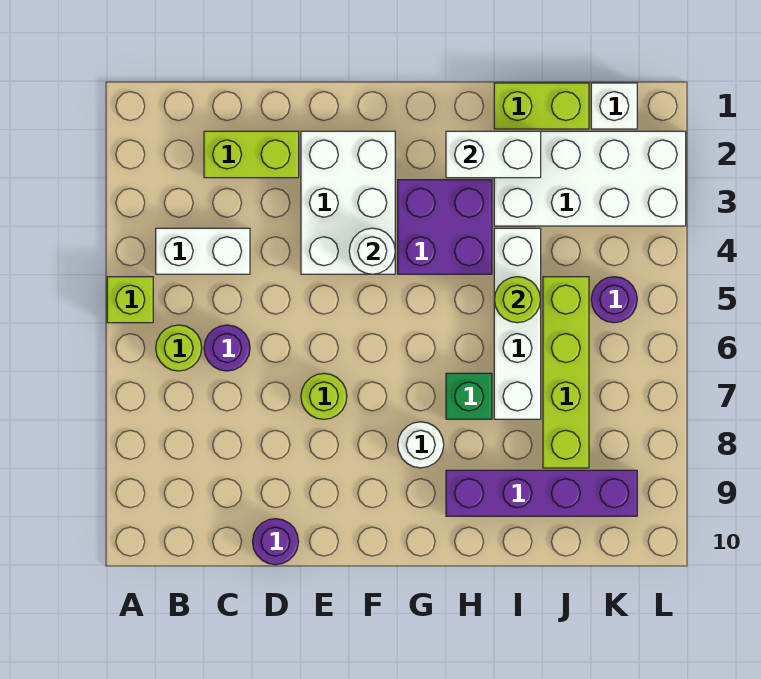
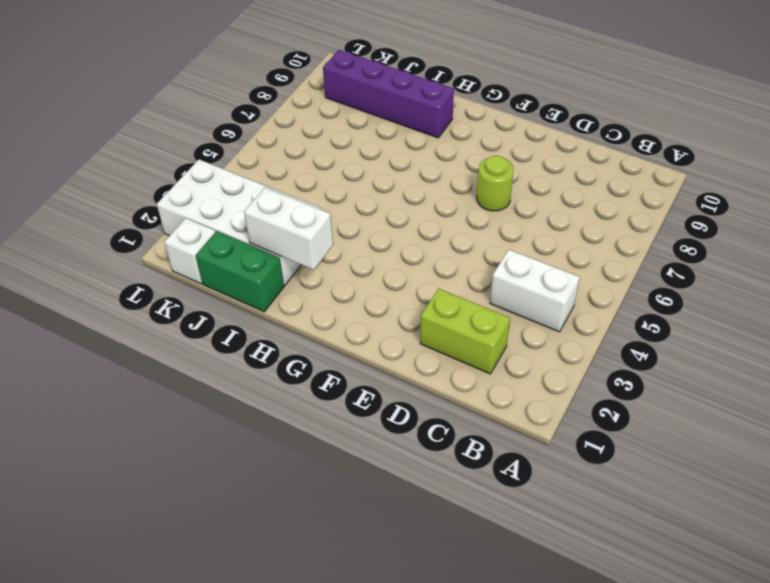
green 1x2 brick [196,231,284,312] -> lime 1x2 brick [494,83,589,129]
none -> lime 1x1 brick [107,277,153,323]
none -> lime 1x1 round brick [156,325,202,371]
none -> purple 1x1 round brick [204,325,250,371]

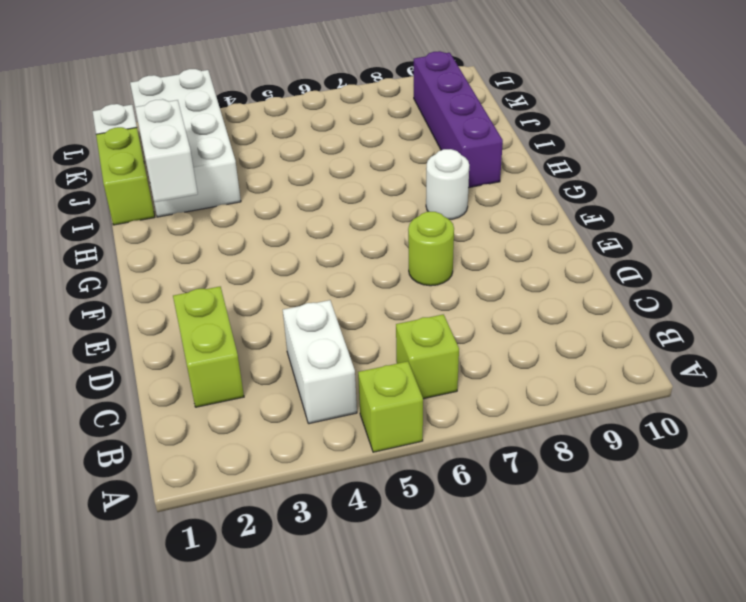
lime 1x1 brick [396,314,459,399] -> lime 1x1 round brick [156,325,202,371]
none -> purple 1x1 round brick [204,325,250,371]
none -> purple 1x1 round brick [252,519,299,565]
none -> white 2x3 brick [301,131,395,274]

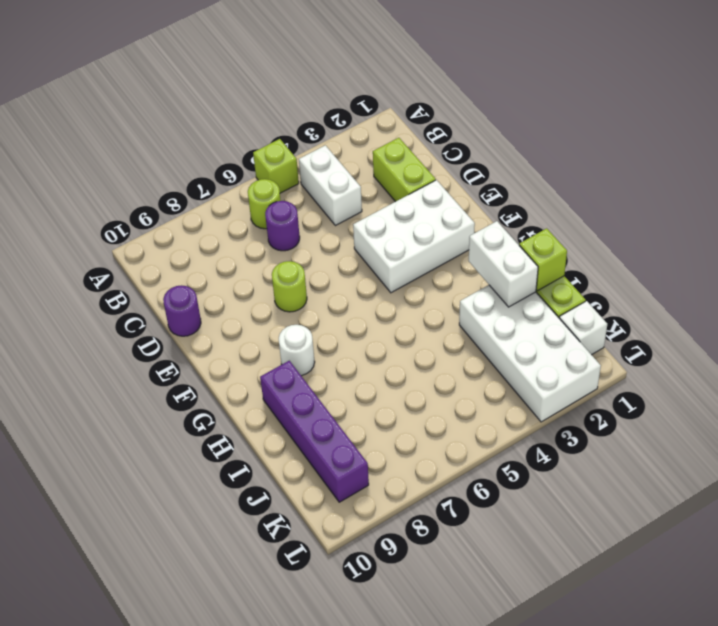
lime 1x1 brick [519,228,567,291] -> none
none -> purple 2x2 brick [398,180,492,274]
none -> green 1x1 brick [446,373,492,419]
none -> white 1x4 brick [494,228,541,419]

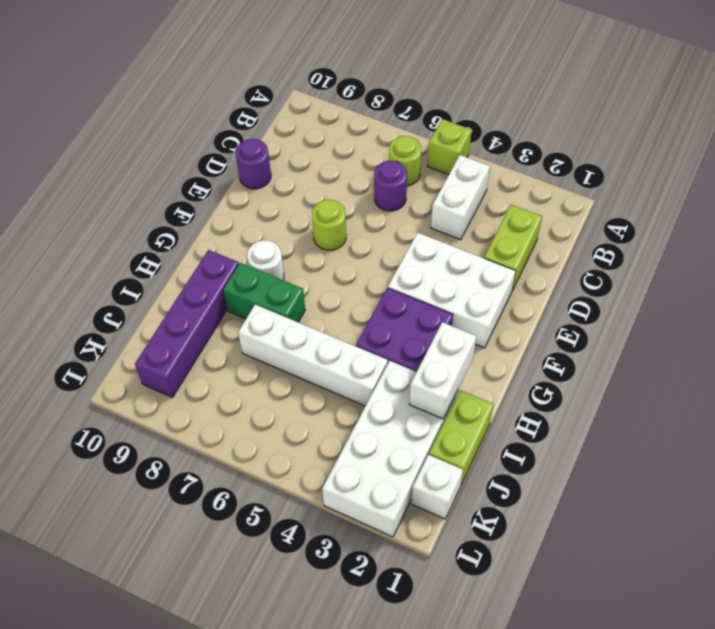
green 1x2 brick [224,263,305,322] -> green 1x1 brick [446,373,492,419]
none -> lime 1x4 brick [543,277,589,468]
none -> purple 1x1 round brick [591,277,637,323]
none -> white 1x1 round brick [349,228,395,274]

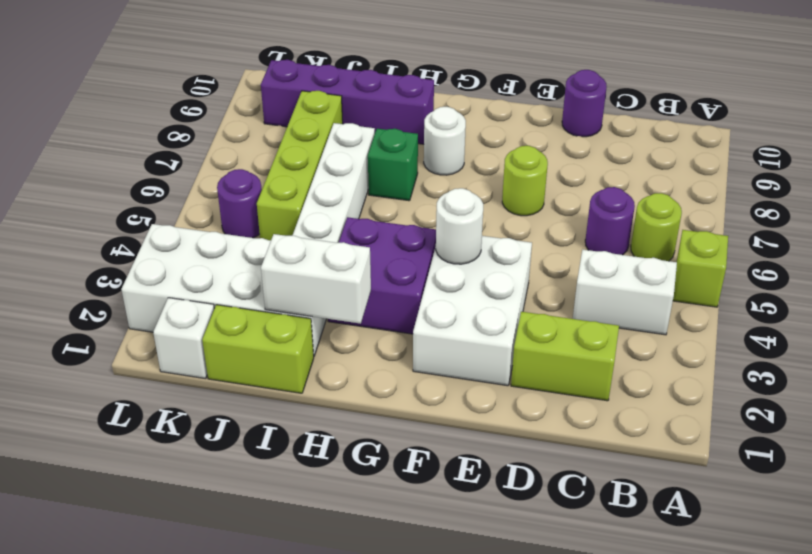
none -> lime 1x1 round brick [494,277,540,323]

